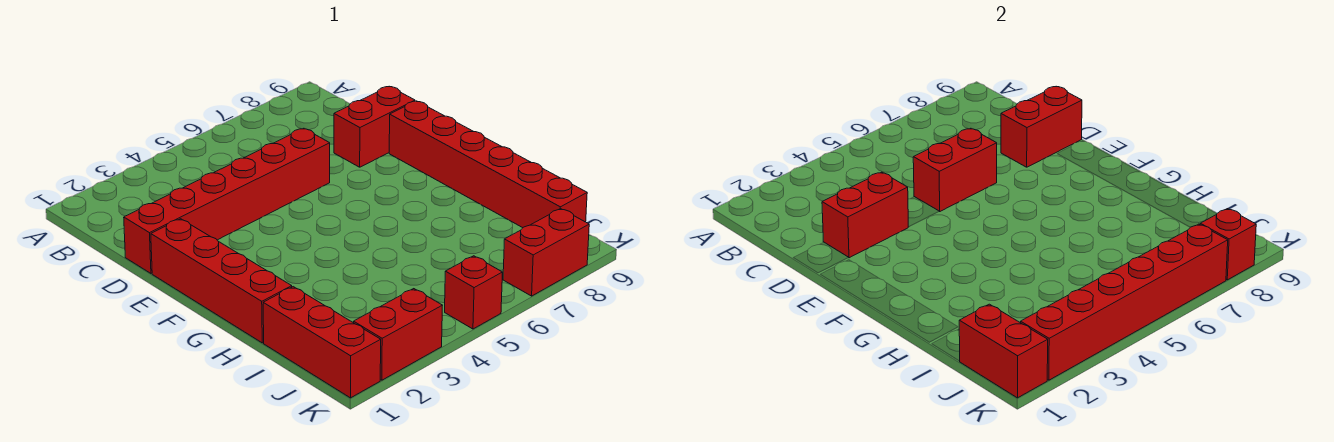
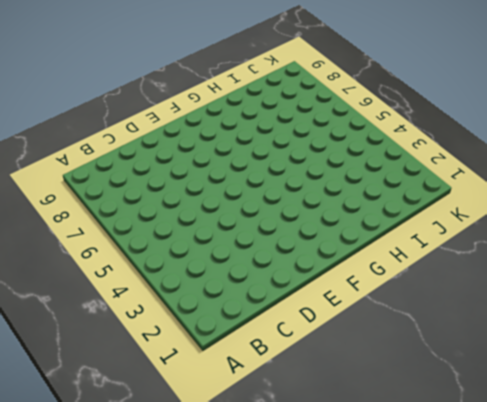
none -> red 1x6 brick [124,128,330,273]
none -> red 1x2 brick [334,87,415,167]
none -> red 1x4 brick [151,219,292,343]

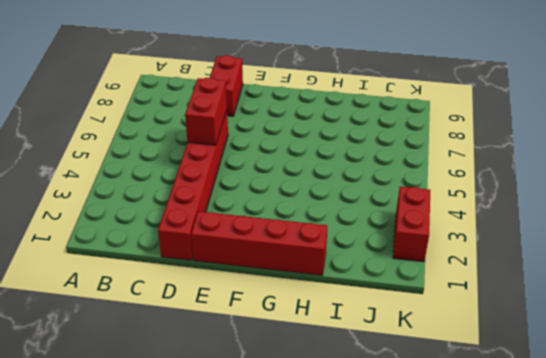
none -> red 1x6 brick [389,101,587,228]
none -> red 1x3 brick [263,287,381,398]
none -> red 1x1 brick [445,256,502,329]

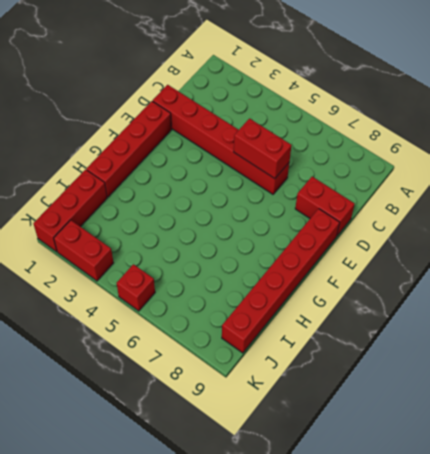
none -> red 1x2 brick [503,209,589,296]
none -> red 1x2 brick [822,172,908,258]
none -> red 1x2 brick [1001,87,1082,167]

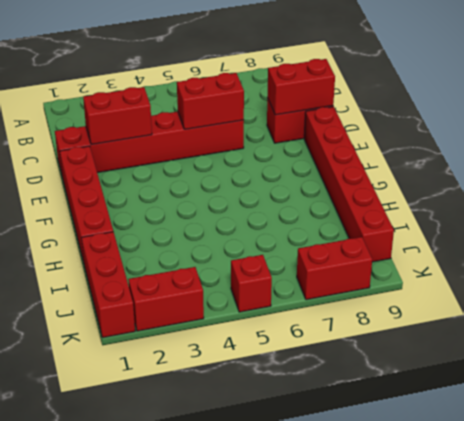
none -> red 1x2 brick [959,304,1048,398]
none -> red 1x6 brick [1021,224,1228,380]
none -> red 1x1 brick [1200,209,1256,280]

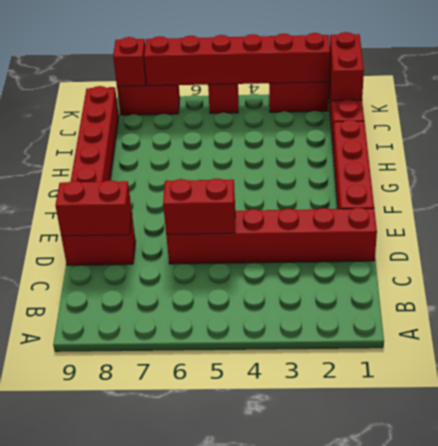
none -> red 1x2 brick [822,172,908,258]

